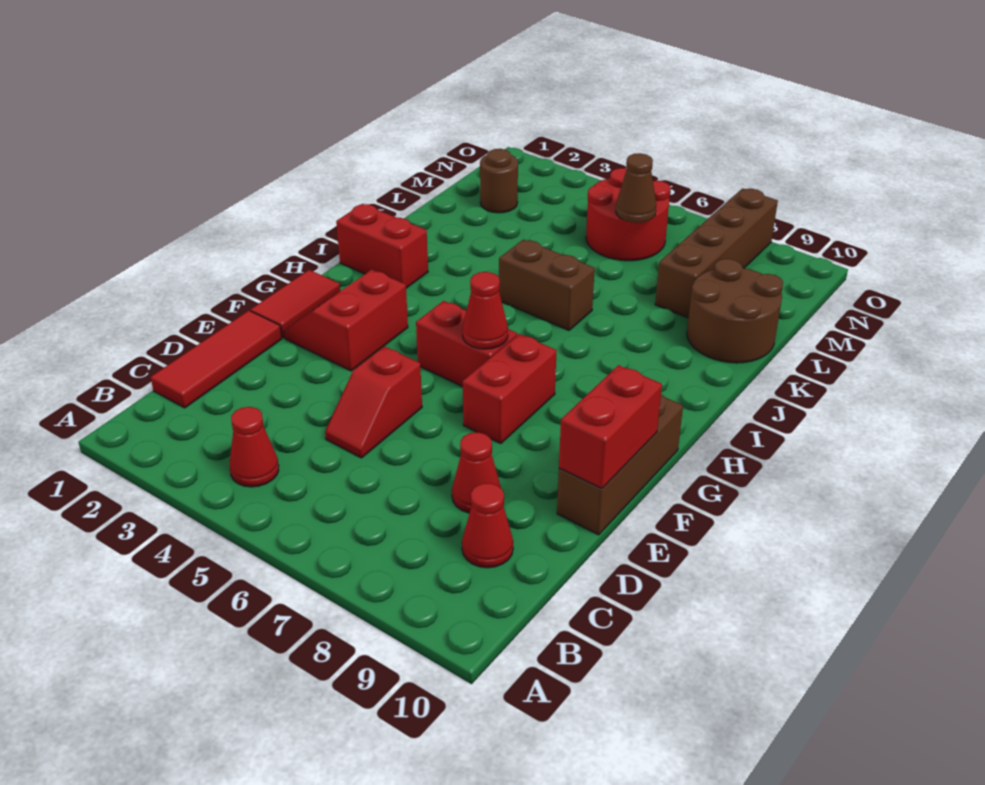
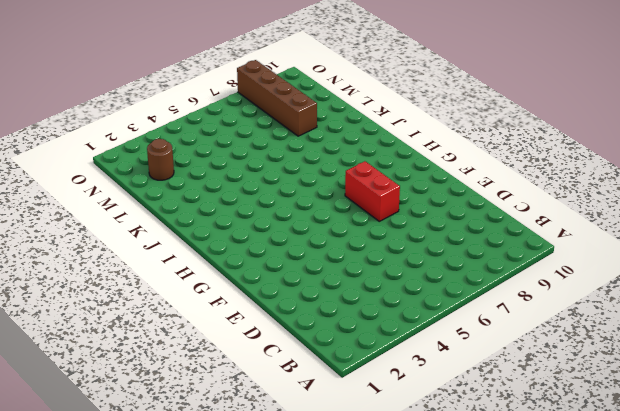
none -> red 1x1 cone [230,407,279,487]
none -> red 1x3 tile [151,311,282,408]
none -> red 1x1 cone [462,483,513,568]

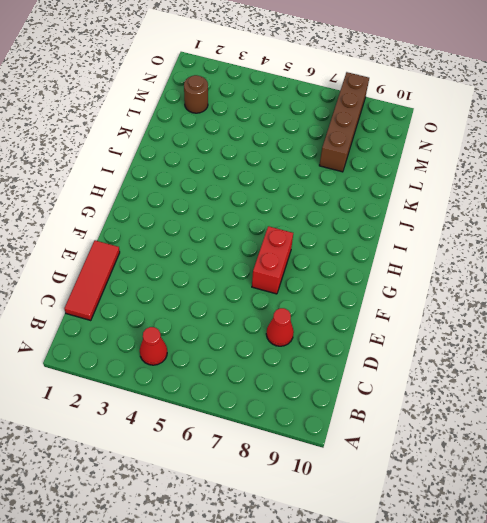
none -> red 1x1 cone [462,483,513,568]
none -> red 1x2 slope [325,346,422,458]
none -> brown 1x3 brick [557,395,683,535]

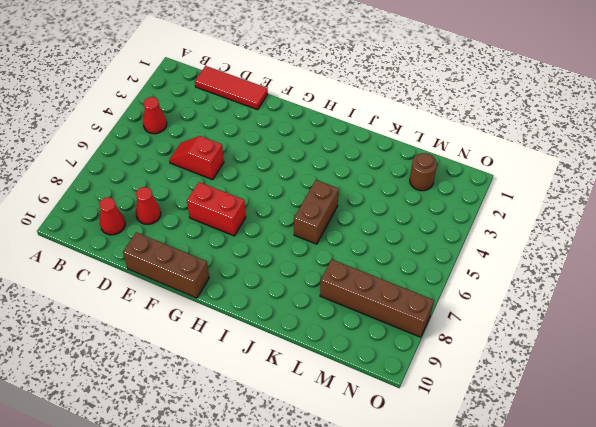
none -> red 1x2 tile [250,270,340,338]
none -> red 2x2 slope [284,270,408,371]
none -> red 1x2 brick [416,301,517,387]

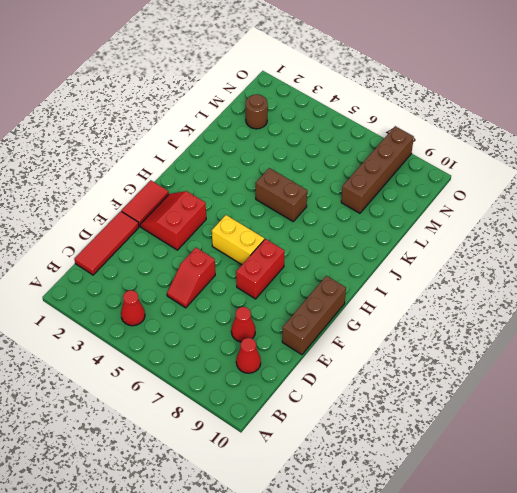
yellow 1x2 brick [212,215,264,265] -> red 1x2 brick [416,301,517,387]
none -> red 1x2 brick [336,204,428,288]
none -> brown 2x2 round brick [687,259,783,363]
none -> red 2x2 round brick [586,168,670,261]

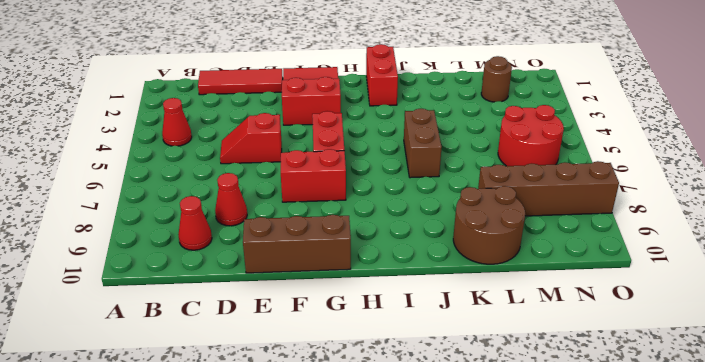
none -> red 1x2 brick [559,365,662,489]
none -> red 1x1 cone [462,272,508,349]
none -> brown 1x1 cone [616,153,656,223]

